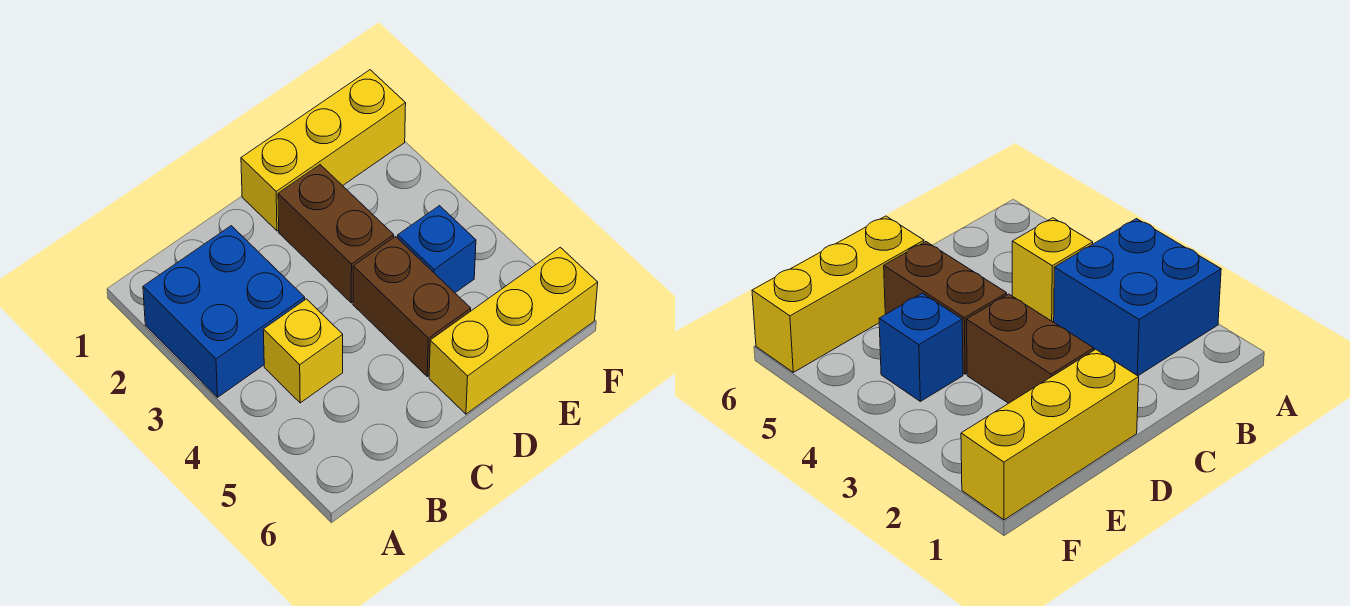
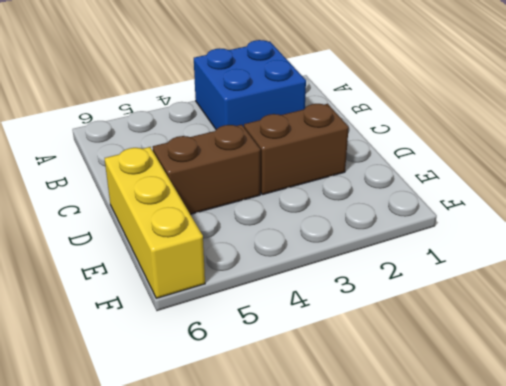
none -> yellow 1x1 brick [263,299,343,403]
none -> yellow 1x3 brick [241,70,406,231]

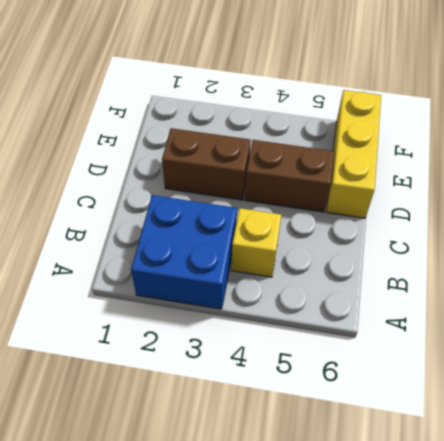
none -> yellow 1x3 brick [241,70,406,231]
none -> blue 1x1 brick [398,206,476,293]

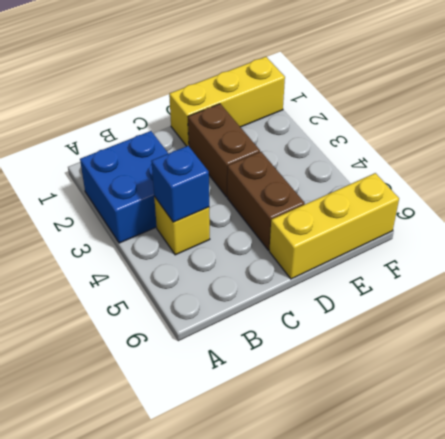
blue 1x1 brick [151,146,209,222] -> blue 1x1 brick moved to [398,206,476,293]

